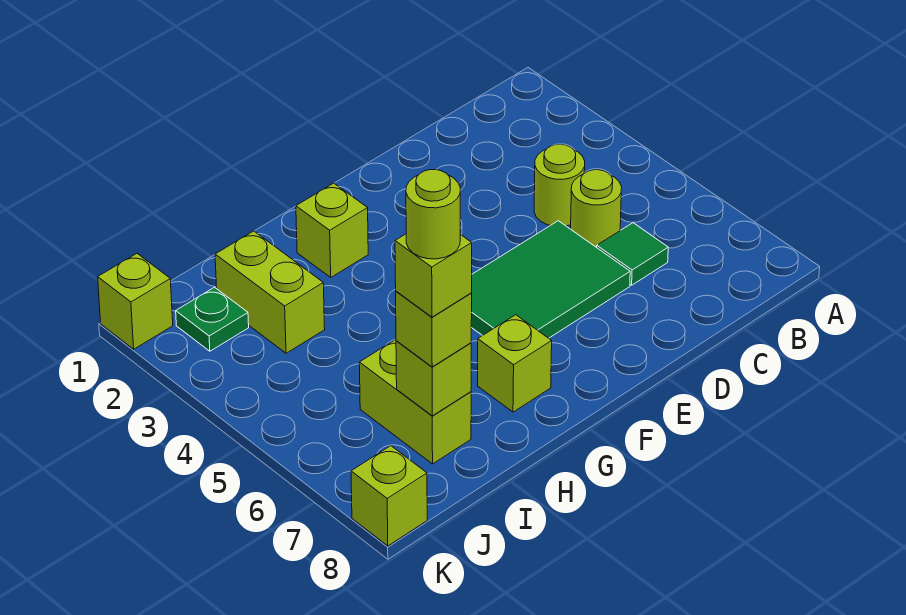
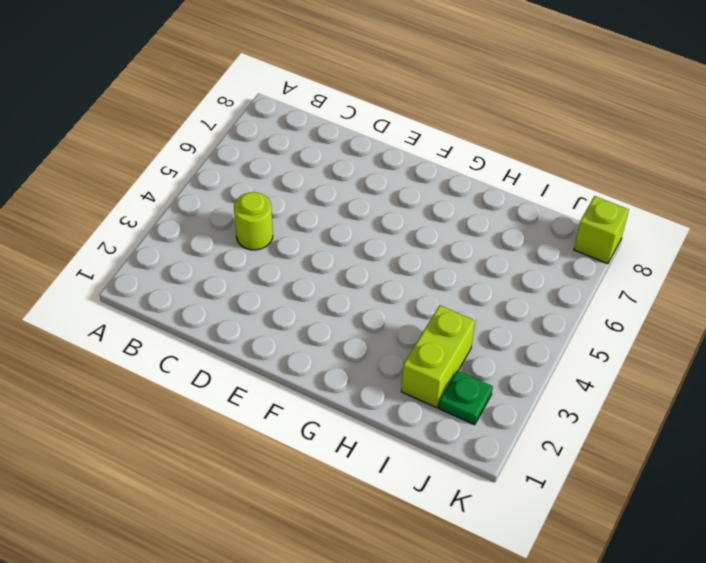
none -> lime 1x1 round brick [571,170,622,247]
none -> green 1x1 tile [597,223,668,285]
none -> green 2x3 tile [471,221,630,338]

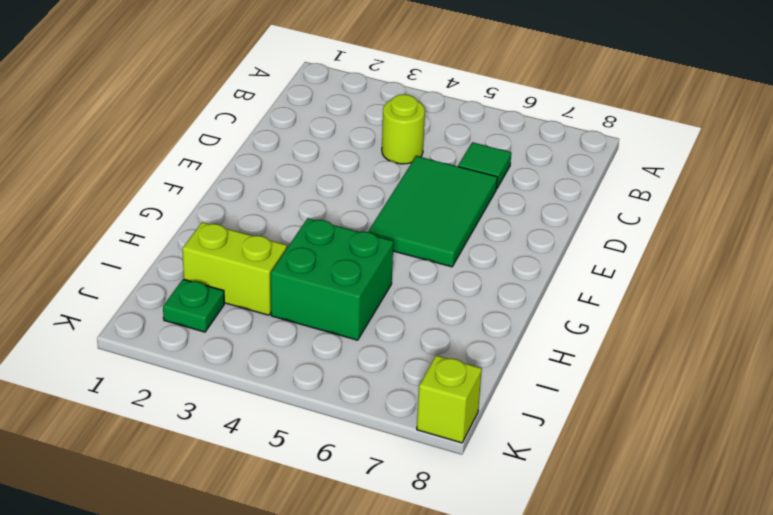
green 2x2 brick [271,218,393,340] -> none
none -> lime 1x1 round brick [571,170,622,247]
none -> lime 1x1 brick [296,183,368,277]
none -> lime 1x1 brick [478,315,552,412]

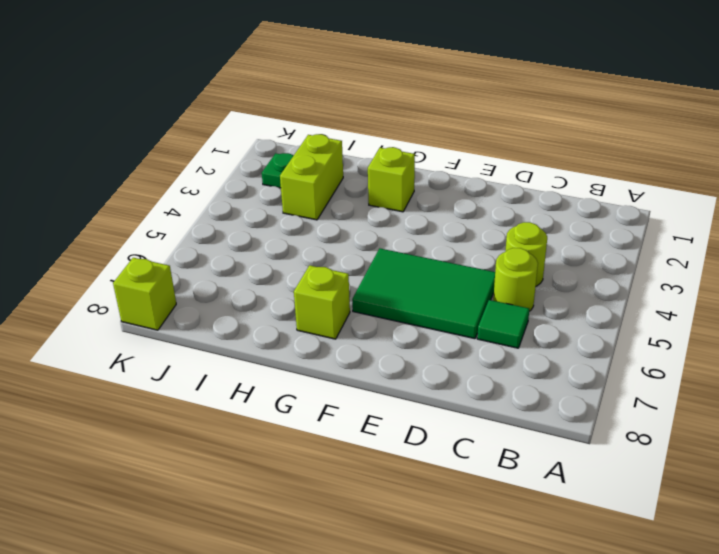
none -> lime 1x2 brick [359,340,471,464]
none -> lime 1x1 brick [98,254,173,349]
none -> lime 1x1 brick [396,341,471,416]

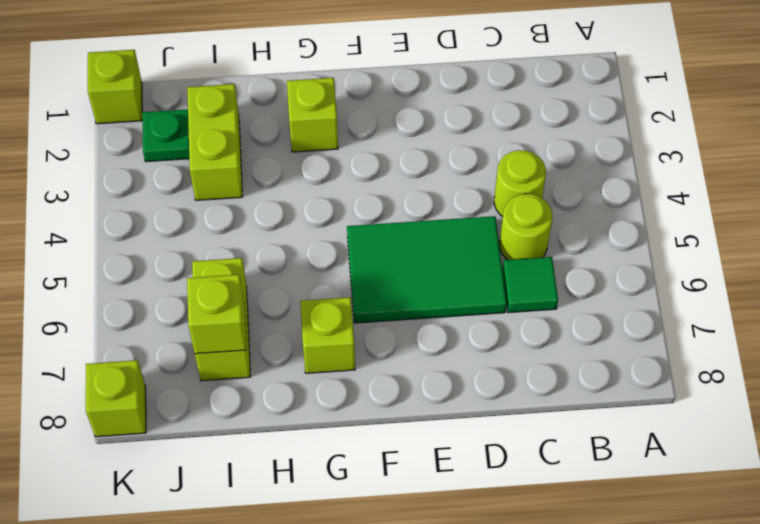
none -> lime 1x1 brick [396,291,472,367]
none -> lime 1x1 brick [395,234,472,317]
none -> lime 1x1 round brick [406,170,460,259]

